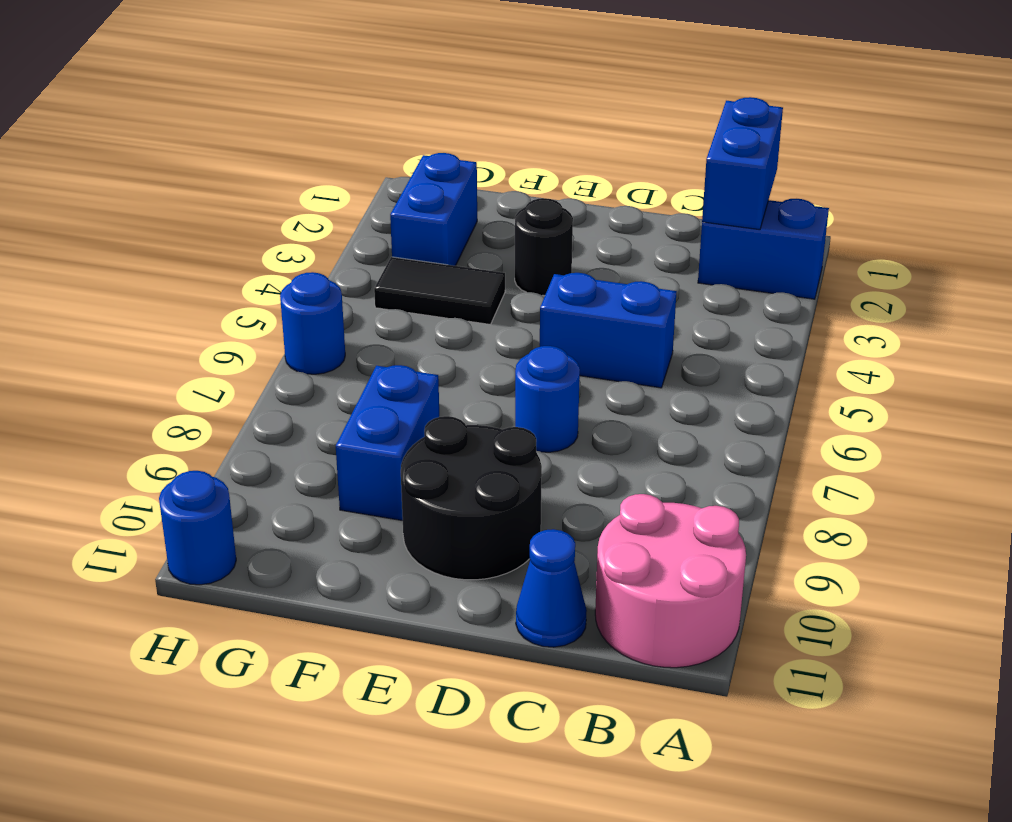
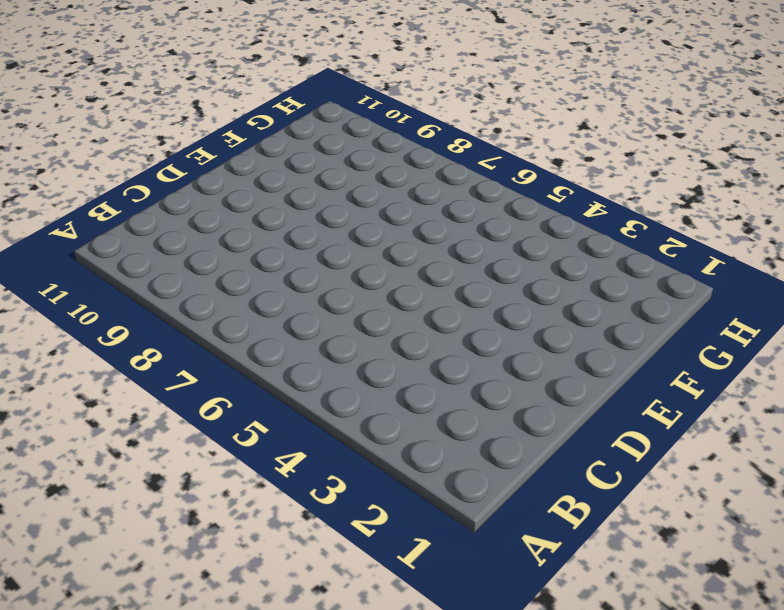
none -> blue 1x2 brick [698,199,829,299]
none -> pink 2x2 round brick [595,494,746,668]
none -> blue 1x2 brick [540,273,677,388]

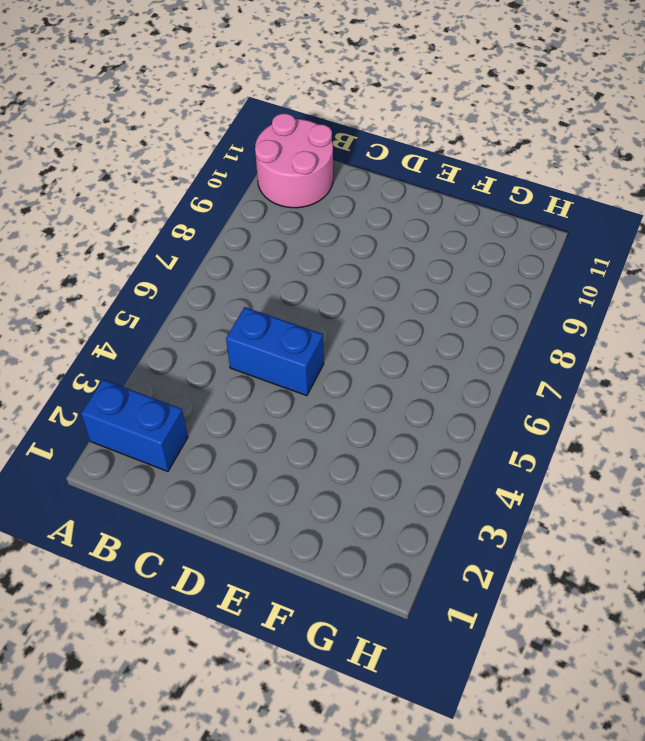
none -> blue 1x1 cone [516,529,587,647]
none -> blue 1x1 round brick [515,346,580,452]
none -> black 2x2 round brick [401,416,542,580]

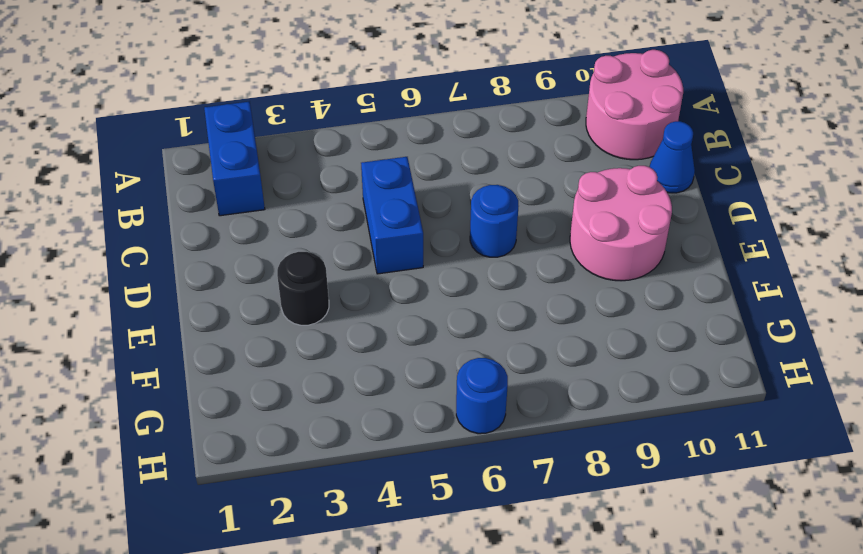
pink 2x2 round brick [570,166,672,281] -> black 2x2 round brick [401,416,542,580]
none -> black 1x2 tile [374,257,505,324]
none -> blue 1x2 brick [336,365,439,521]
none -> blue 1x2 brick [390,153,477,266]

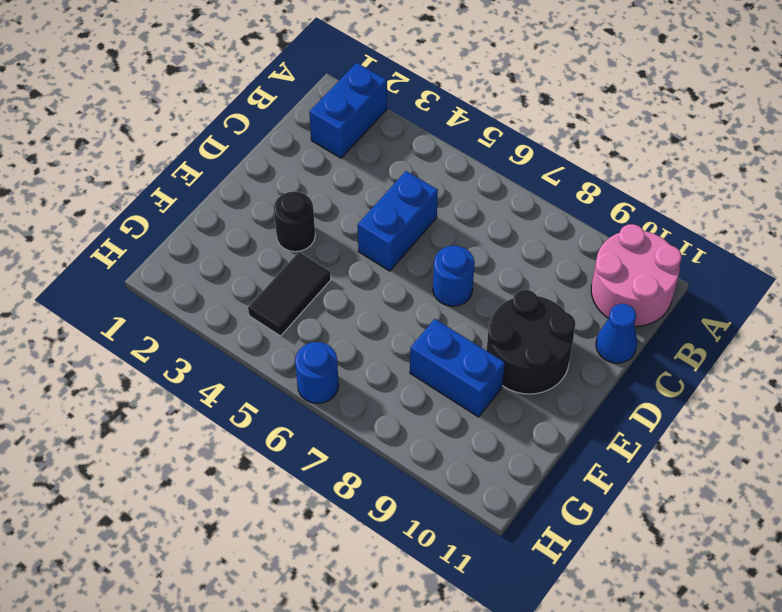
none -> blue 1x2 brick [390,153,477,266]
none -> blue 1x1 round brick [159,471,236,585]
none -> blue 1x2 brick [702,97,783,230]

